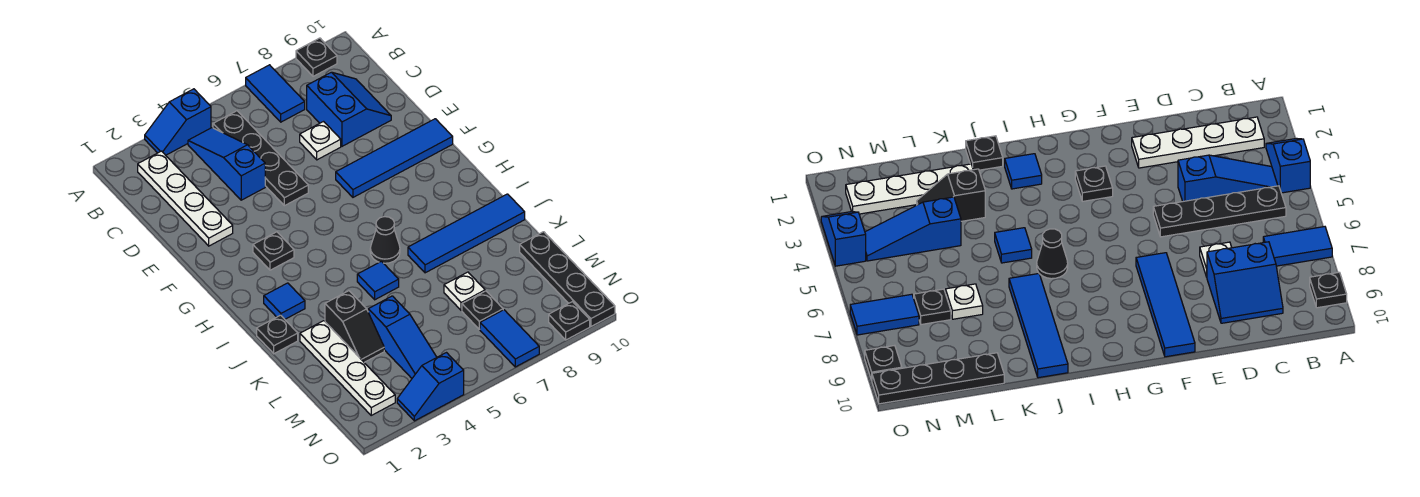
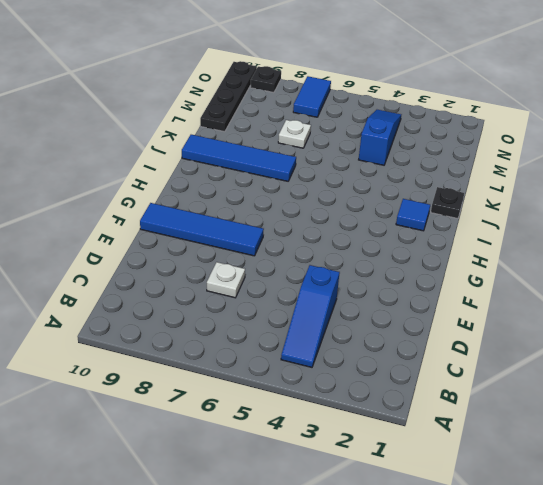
none -> blue 1x2 slope [145,89,211,155]
none -> blue 1x2 tile [246,65,305,122]
none -> black 1x1 plate [296,38,337,76]

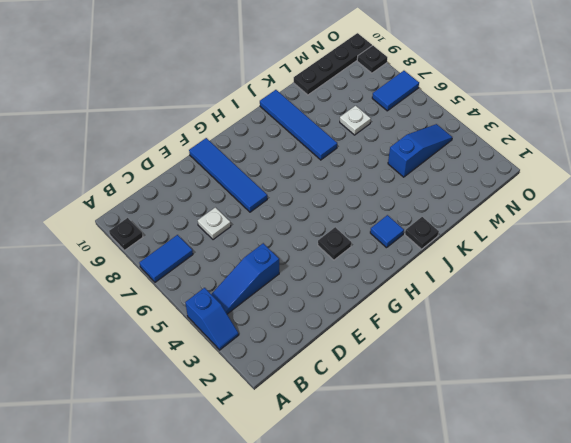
none -> white 1x4 plate [138,151,233,246]
none -> black 1x4 plate [213,111,308,206]
none -> blue 2x2 slope [307,72,391,146]

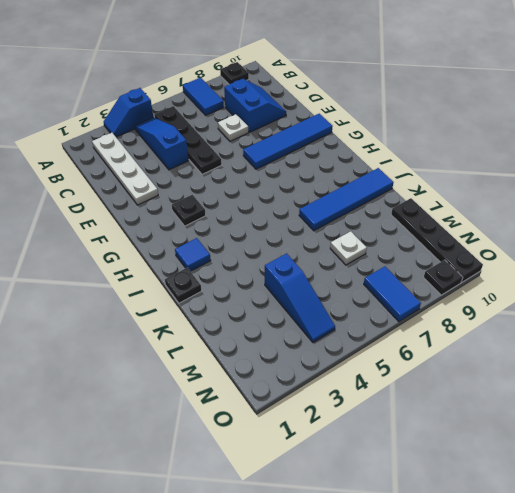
none -> black 1x1 cone [370,217,400,263]
none -> blue 1x1 tile [357,261,399,300]
none -> white 1x4 plate [300,321,395,415]

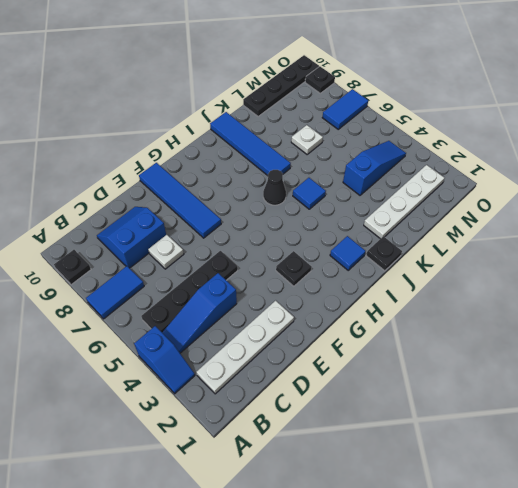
none -> black 1x2 slope [325,291,384,362]
none -> black 1x1 plate [462,291,503,329]
none -> blue 1x2 slope [397,353,464,421]

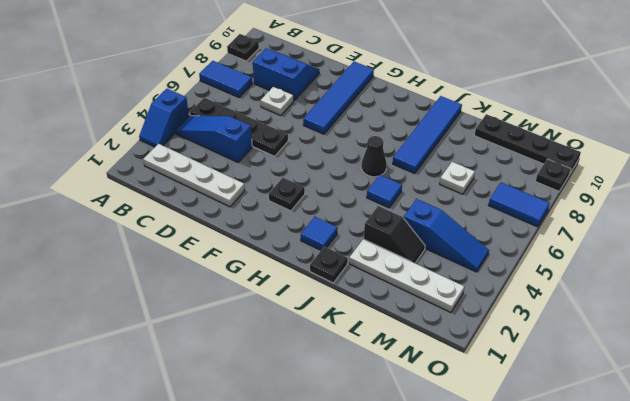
none -> black 1x1 plate [462,291,503,329]
none -> blue 1x2 slope [397,353,464,421]

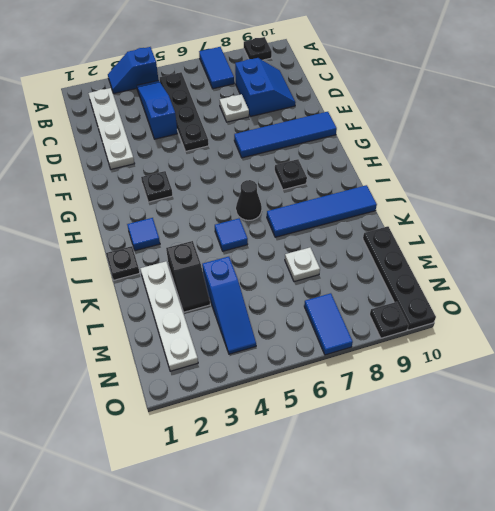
black 1x1 plate [275,159,307,190] -> black 1x1 plate moved to [462,291,503,329]
none -> blue 1x2 slope [397,353,464,421]

